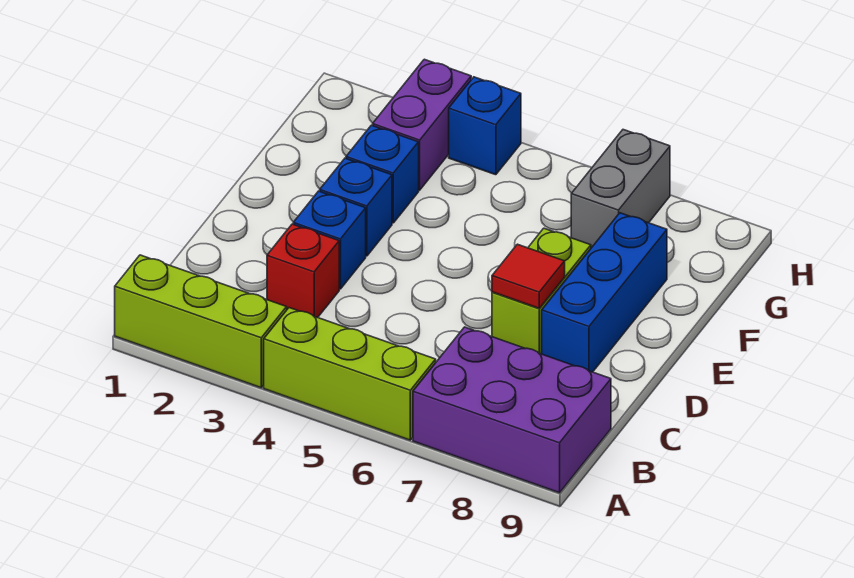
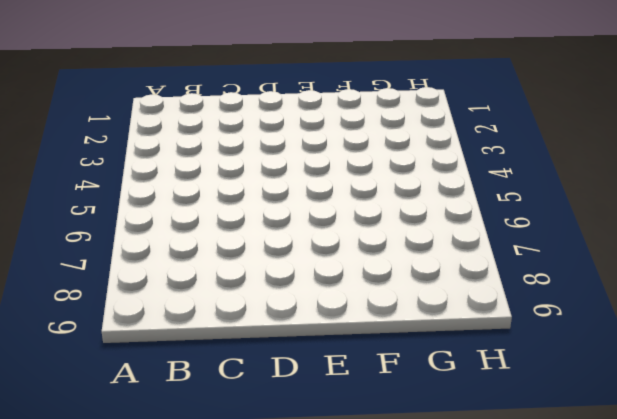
none -> lime 1x3 brick [115,255,287,388]
none -> lime 1x3 brick [264,308,436,440]
none -> purple 2x3 brick [413,327,611,493]

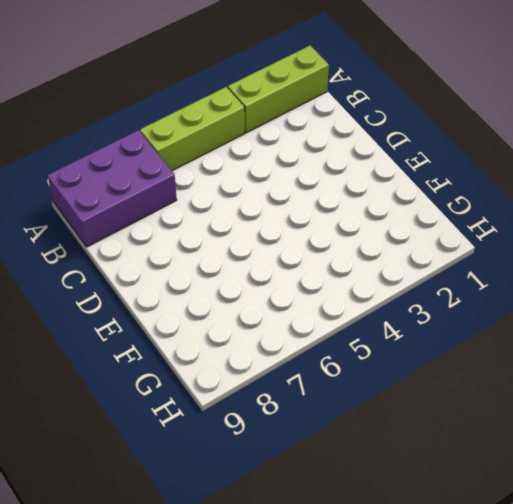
none -> red 1x1 brick [267,224,339,317]
none -> blue 1x1 brick [293,191,366,289]
none -> lime 1x2 brick [492,228,591,354]

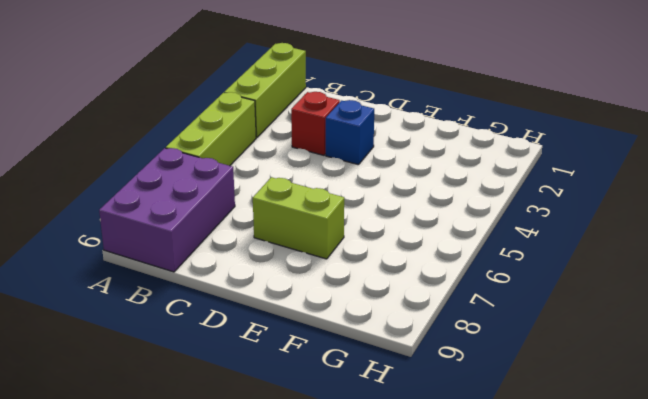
none -> blue 1x3 brick [542,213,667,372]
none -> blue 1x1 brick [320,158,392,256]
none -> blue 1x1 brick [346,125,419,223]

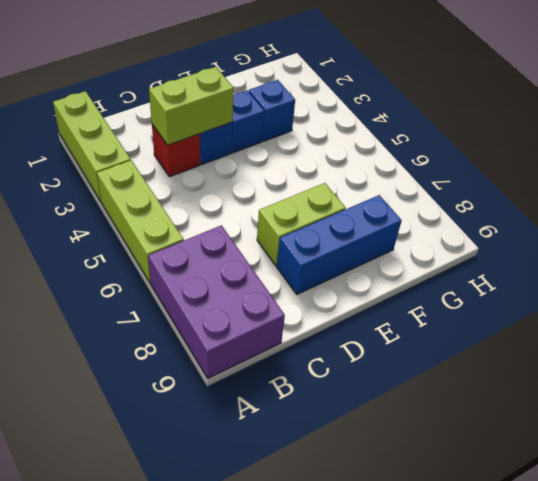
lime 1x2 brick [149,67,234,145] -> none
none -> purple 1x2 brick [373,59,471,190]
none -> grey 1x2 brick [571,130,670,248]
none -> blue 1x1 brick [449,77,521,175]

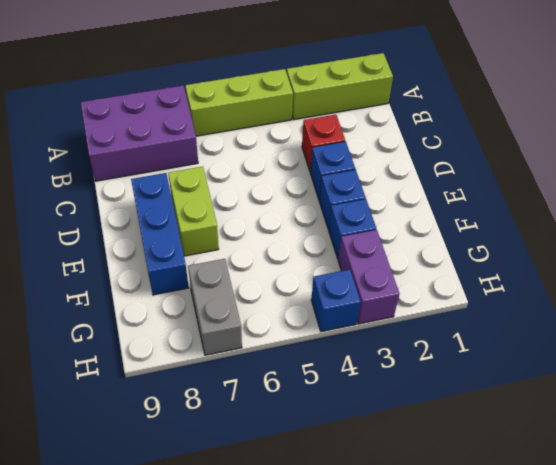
none -> red 1x1 tile [492,244,565,308]

